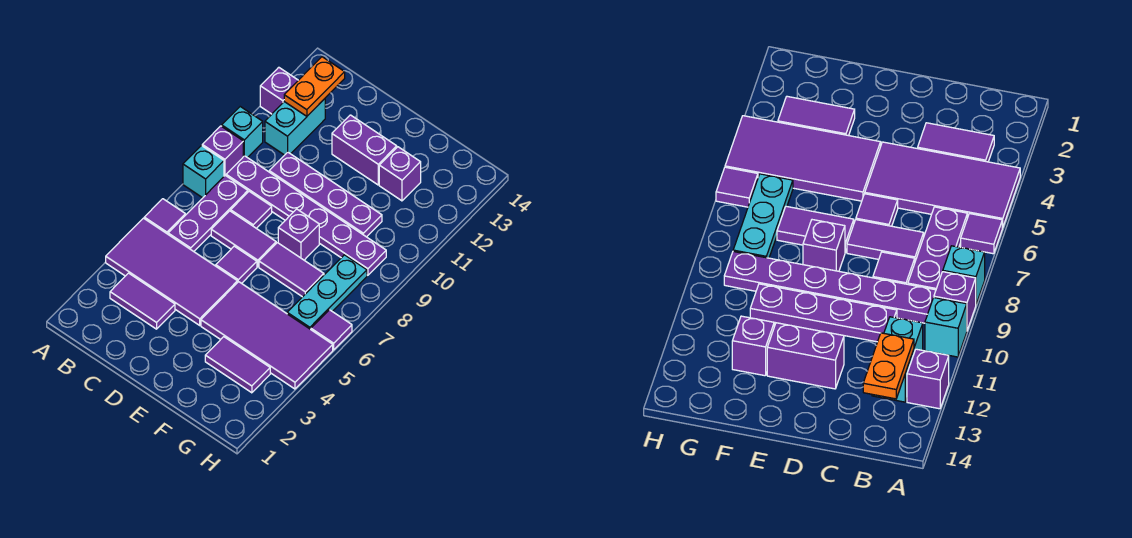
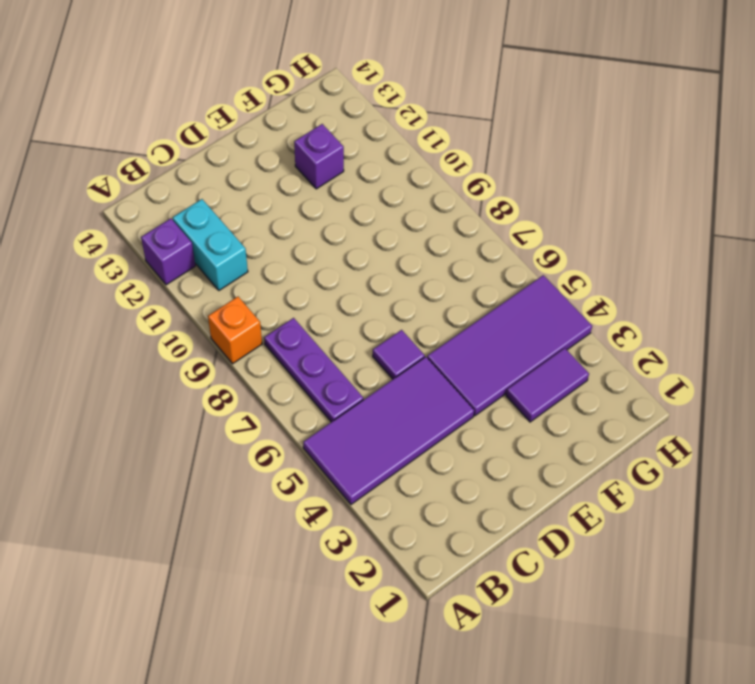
orange 1x1 brick [208,297,262,364] -> purple 1x1 brick [202,126,243,176]
none -> purple 1x1 tile [144,199,185,234]
none -> cyan 1x1 brick [183,146,224,198]
none -> cyan 1x1 brick [222,107,263,158]

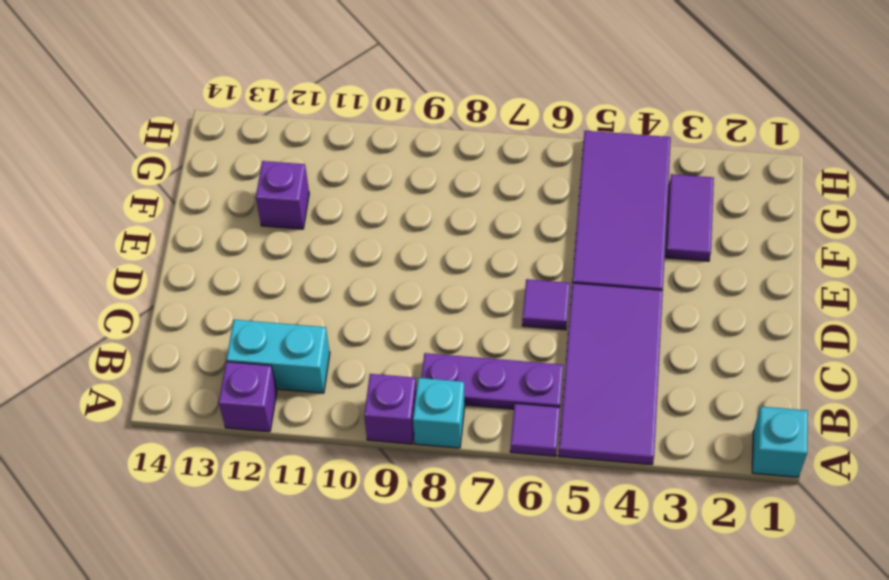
cyan 1x1 brick [752,407,808,477] -> cyan 1x1 brick moved to [222,107,263,158]
none -> purple 1x2 tile [110,273,175,329]
none -> purple 1x6 plate [226,156,386,275]
none -> purple 1x2 tile [211,211,276,267]

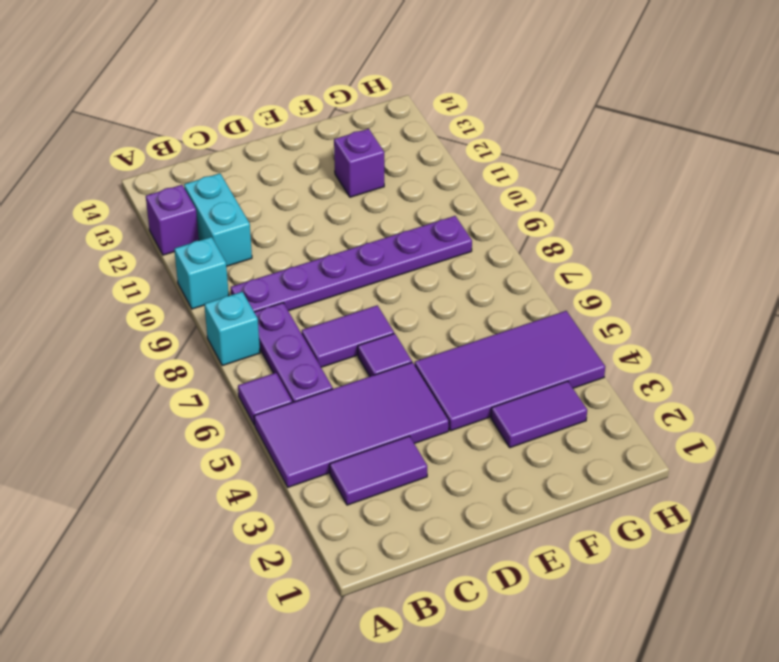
none -> purple 1x1 brick [202,126,243,176]
none -> purple 1x1 tile [231,191,272,228]
none -> purple 1x4 plate [269,152,382,237]

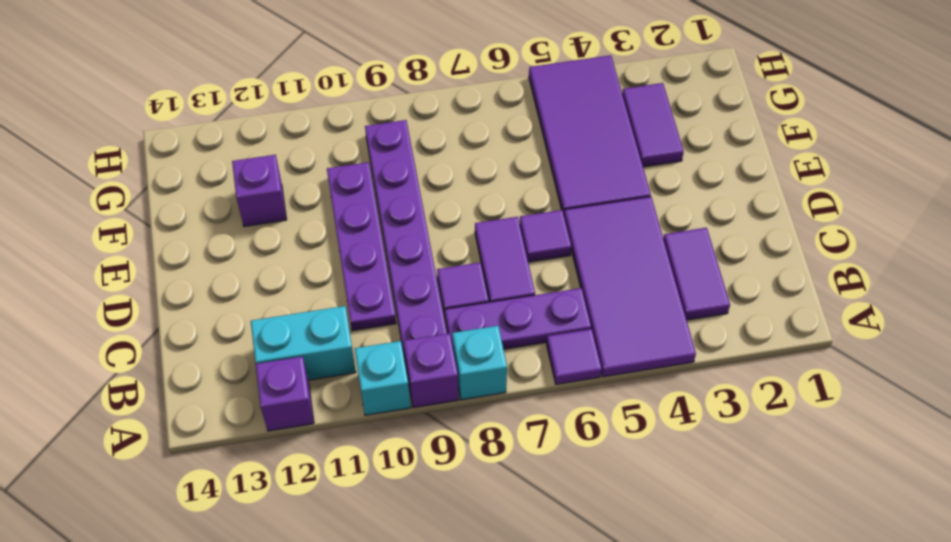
none -> purple 1x2 brick [332,115,397,185]
none -> purple 1x2 tile [259,243,324,297]
none -> purple 1x1 brick [278,209,319,260]

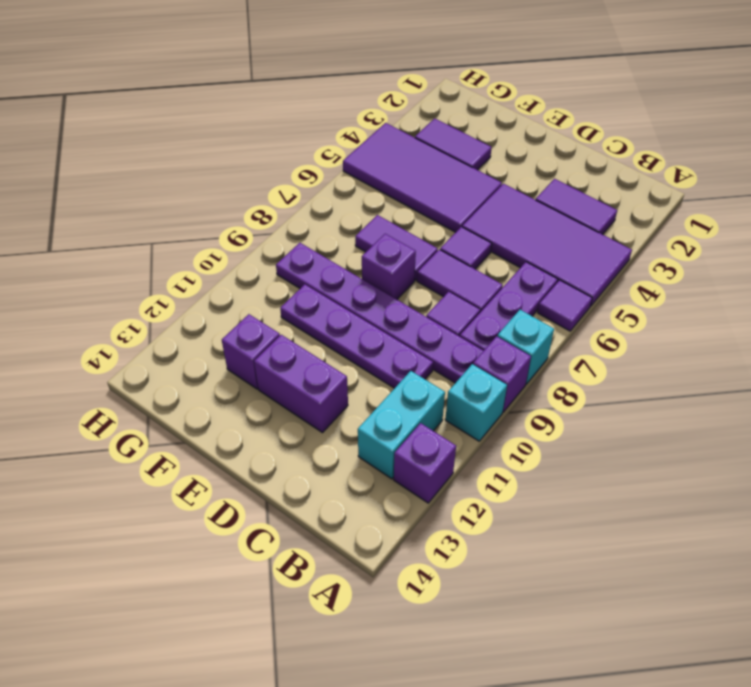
none -> cyan 1x3 plate [287,255,367,329]
none -> purple 1x1 tile [311,310,352,350]
none -> orange 1x2 plate [284,57,345,116]

